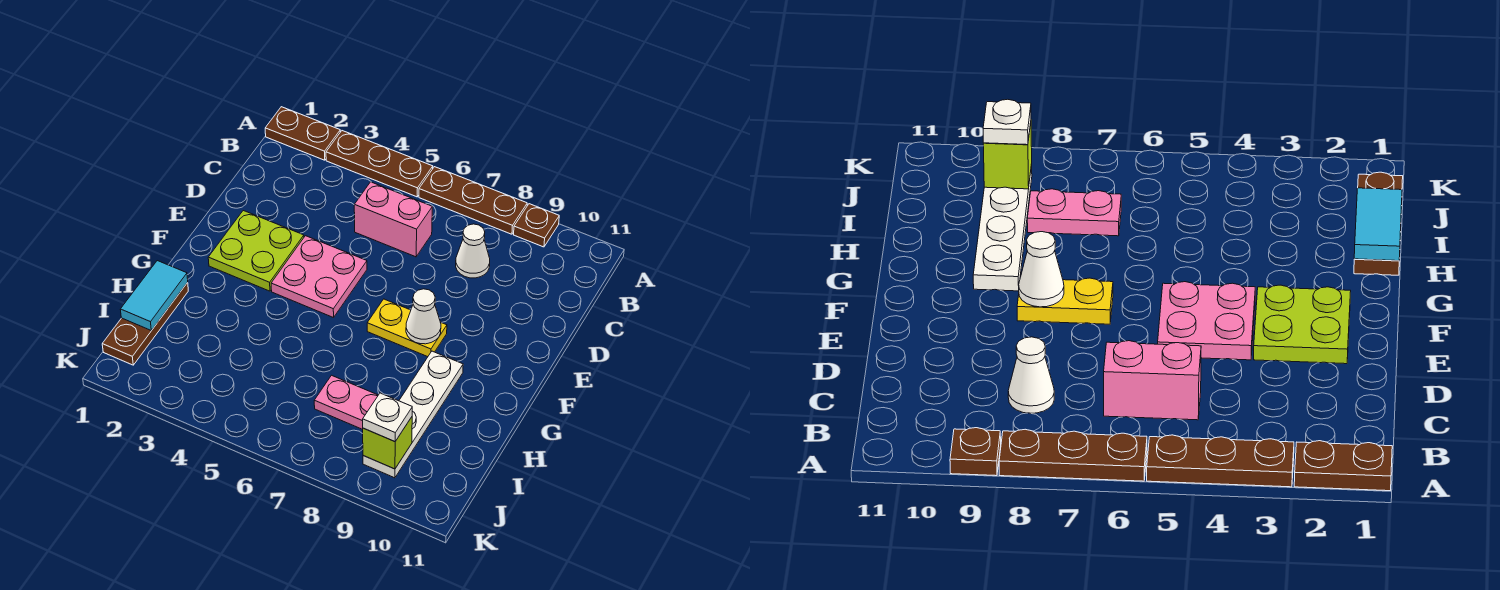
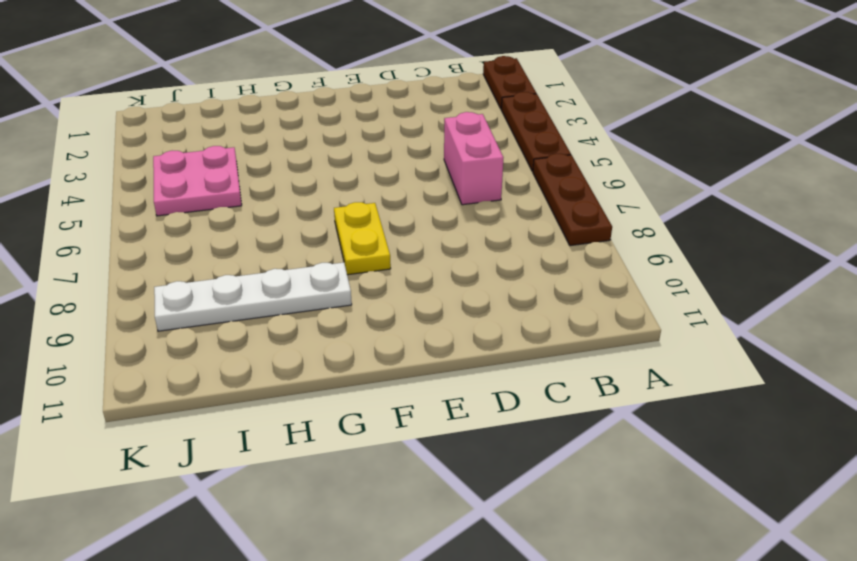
pink 2x2 plate [153,146,242,216] -> pink 2x2 plate moved to [271,236,367,318]
none -> brown 1x1 plate [514,204,559,247]
none -> white 1x1 cone [456,224,490,278]
none -> lime 2x2 plate [208,211,304,291]

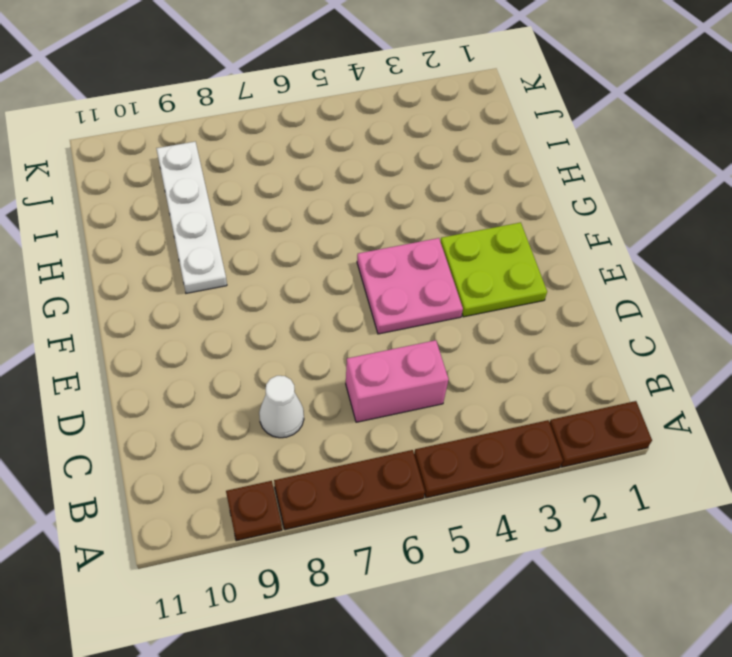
none -> yellow 1x2 plate [367,299,447,357]
none -> brown 1x3 plate [102,283,188,365]
none -> pink 1x2 plate [314,375,378,429]

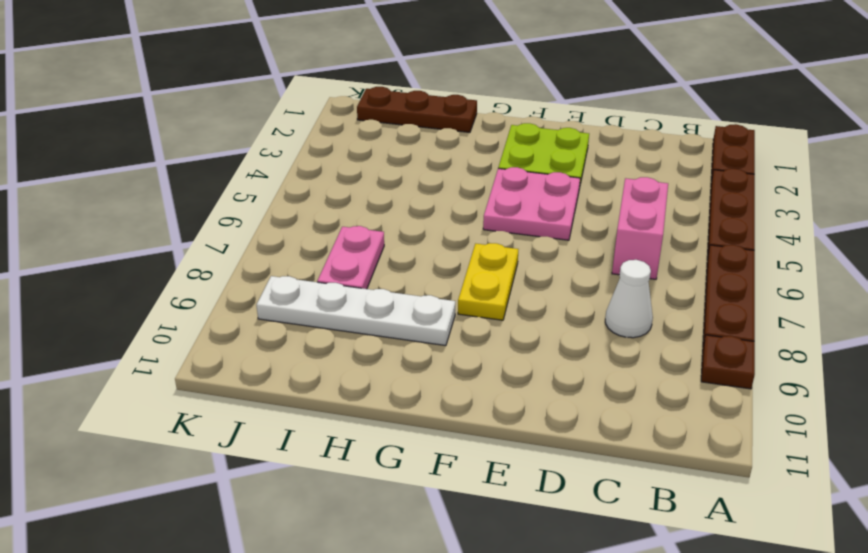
none -> white 1x1 cone [406,289,441,344]
none -> cyan 1x2 tile [120,261,188,330]
none -> lime 1x1 brick [363,417,412,469]

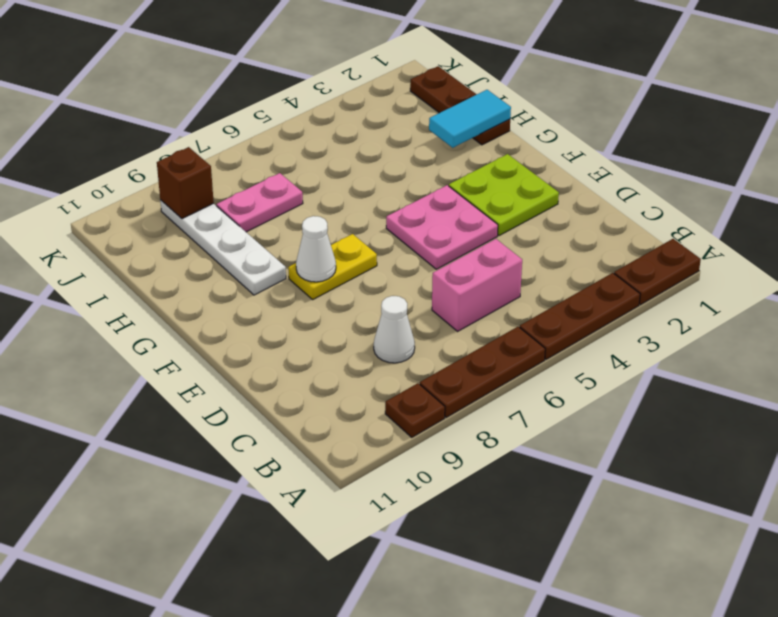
cyan 1x2 tile [429,90,511,148] -> cyan 1x2 tile turned to [120,261,188,330]
brown 1x1 brick [157,147,214,219] -> lime 1x1 brick [363,417,412,469]
none -> white 1x1 plate [363,393,412,442]

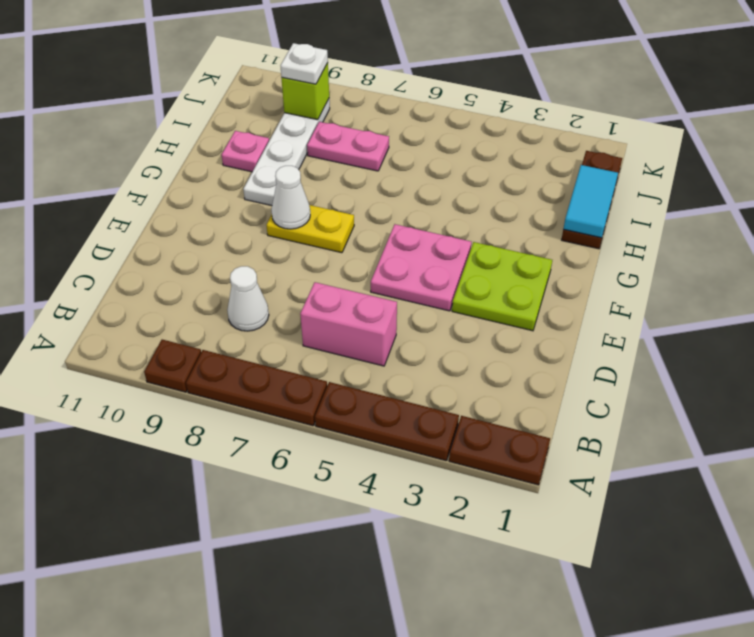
pink 1x1 plate [222,131,269,172] -> none

